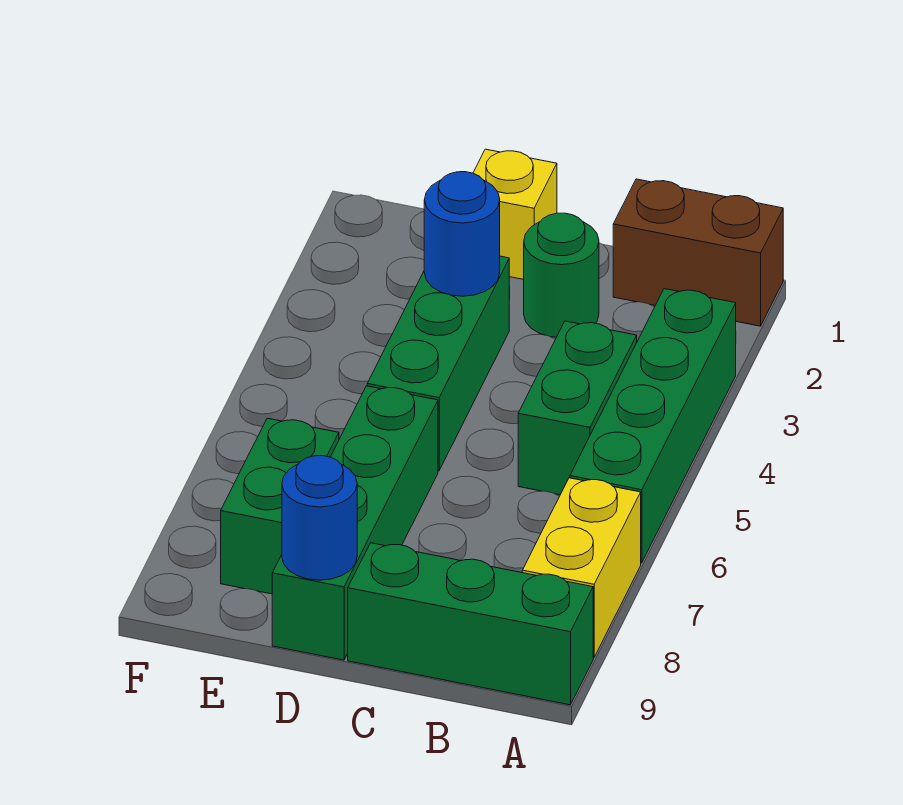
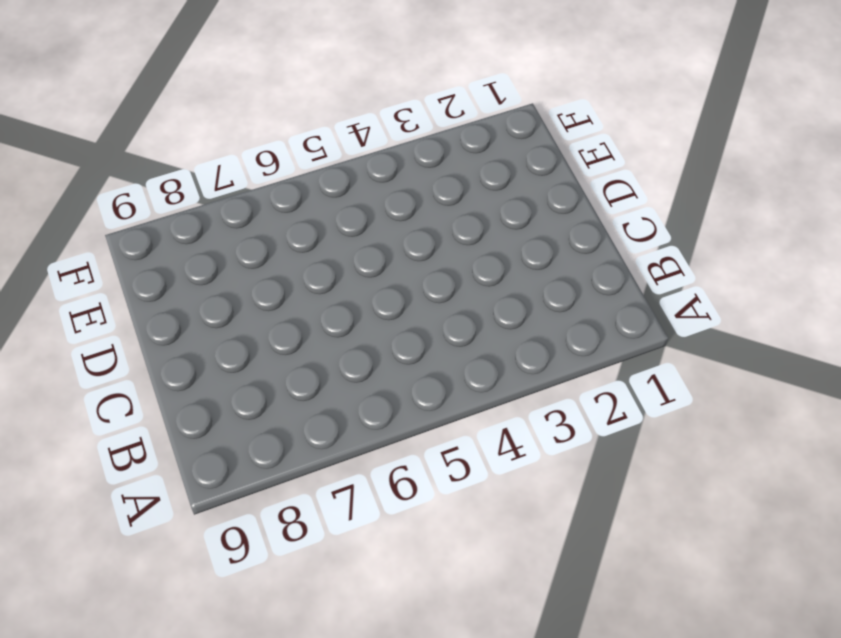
none -> brown 1x2 brick [613,179,783,326]
none -> green 1x4 brick [570,289,736,563]
none -> yellow 1x2 brick [522,478,641,657]

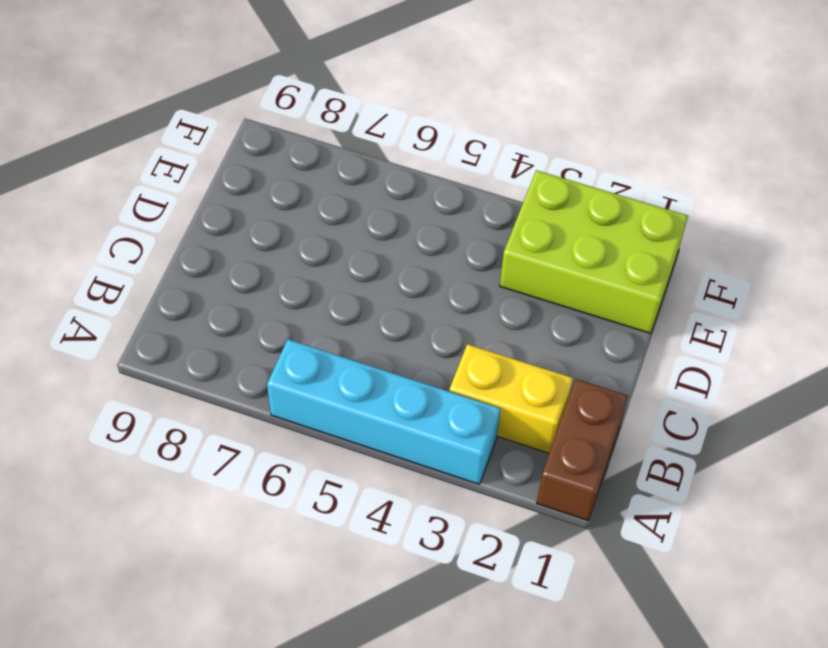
cyan 1x4 brick [267,339,501,484] -> green 1x4 brick [570,289,736,563]
yellow 1x2 brick [449,344,573,453] -> yellow 1x2 brick moved to [522,478,641,657]
lime 2x3 brick [500,170,688,333] -> none
none -> green 1x3 brick [348,543,593,705]
none -> green 1x2 brick [518,321,637,495]
none -> green 1x1 round brick [524,213,599,337]

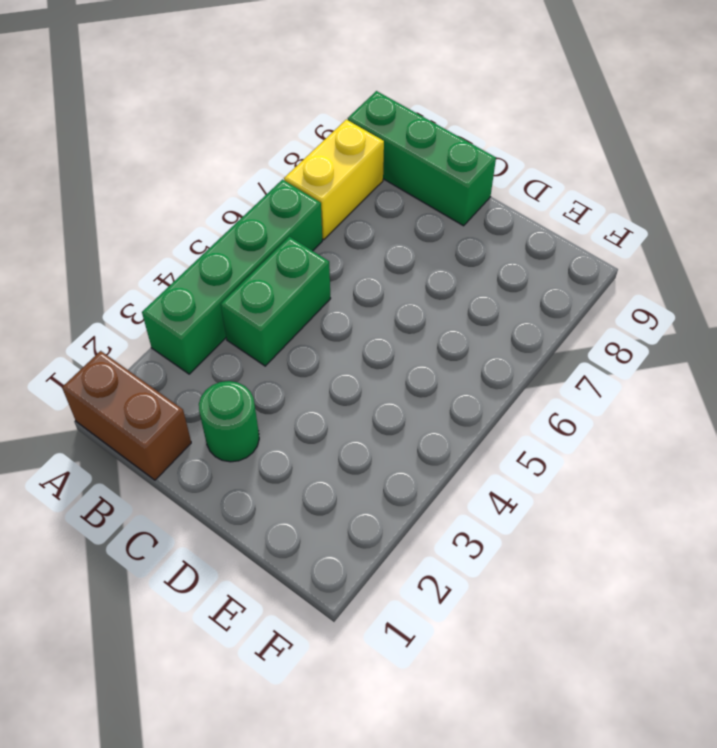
none -> yellow 1x1 brick [473,149,557,279]
none -> green 1x3 brick [367,256,509,471]
none -> green 1x4 brick [272,386,438,660]

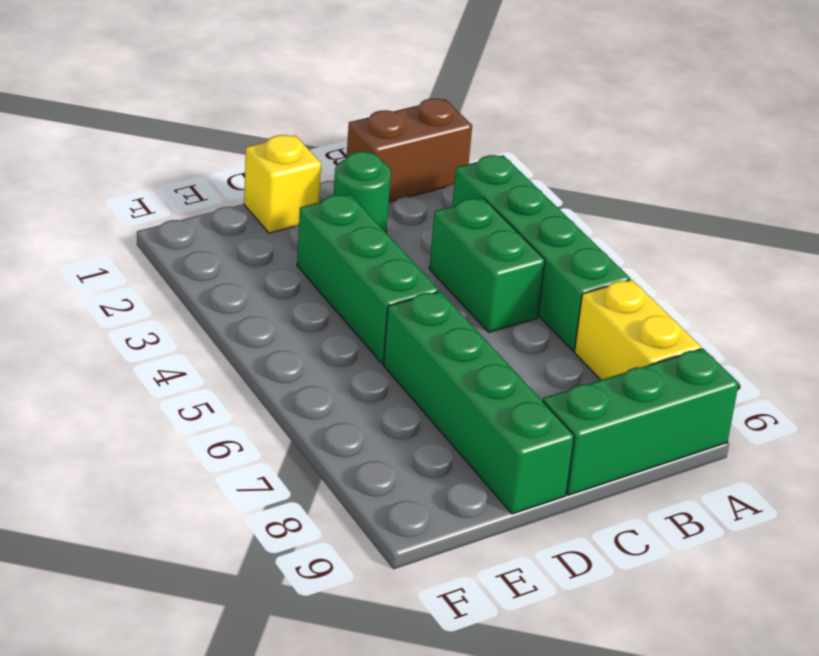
none -> green 1x2 brick [221,418,339,594]
none -> blue 1x1 round brick [424,172,500,296]
none -> blue 1x1 round brick [282,456,357,580]

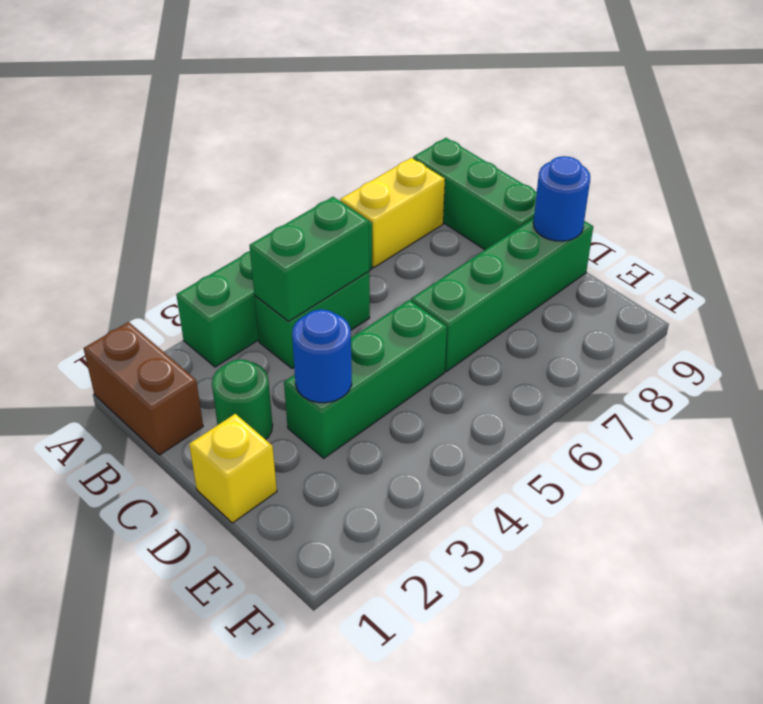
green 1x2 brick [249,197,369,322] -> green 1x2 brick moved to [221,418,339,594]

